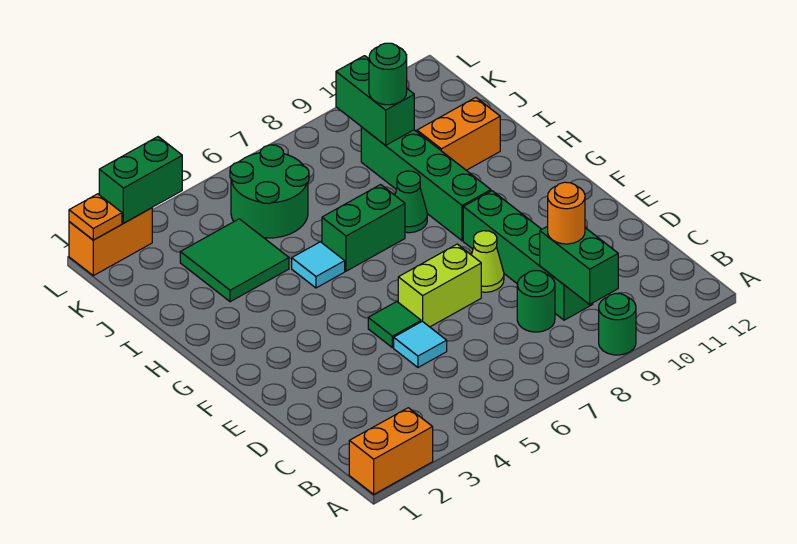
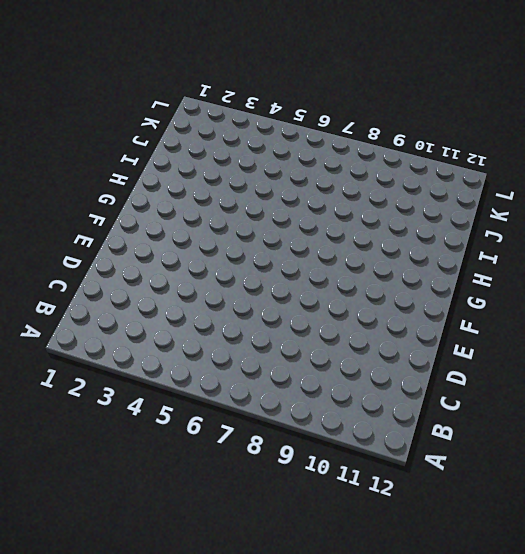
none -> orange 1x2 brick [349,408,433,494]
none -> green 1x1 round brick [599,293,636,355]
none -> green 1x1 round brick [517,271,555,332]

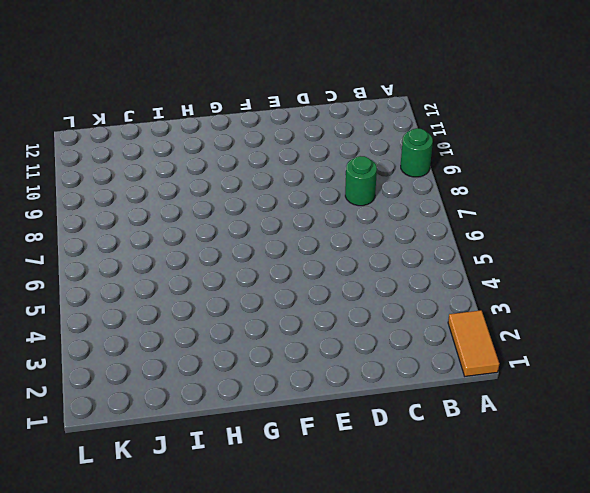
orange 1x2 tile [448,310,499,376] -> orange 1x2 brick [349,408,433,494]
none -> green 1x4 brick [463,191,593,320]
none -> cyan 1x1 tile [394,321,447,367]
none -> green 1x1 tile [368,302,421,348]

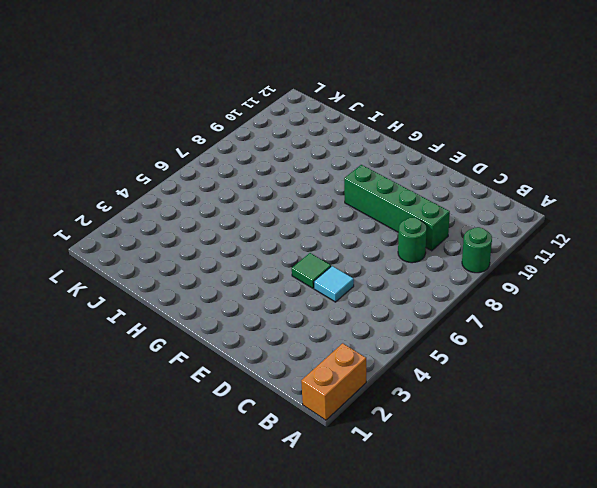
none -> lime 1x2 brick [398,244,481,327]
none -> lime 1x1 cone [471,231,504,292]
none -> green 1x4 brick [361,127,491,241]

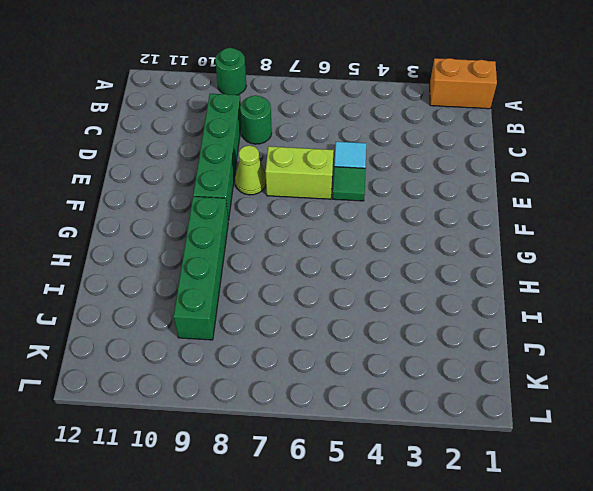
none -> cyan 1x1 tile [292,242,345,288]
none -> green 1x2 brick [322,185,405,271]
none -> green 1x1 cone [395,171,427,233]

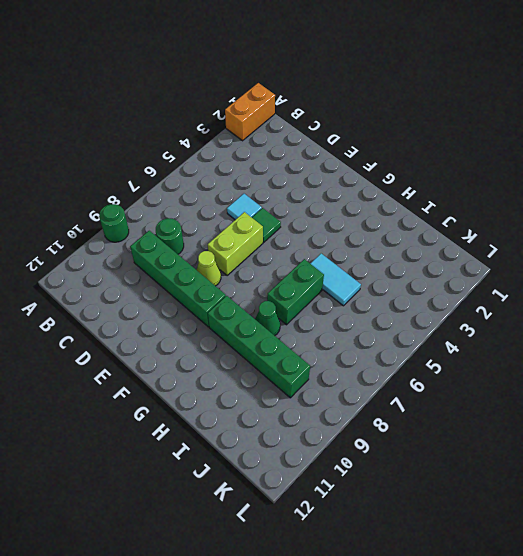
cyan 1x2 tile [310,254,361,306] -> cyan 1x1 tile [292,242,345,288]
none -> green 2x2 tile [180,219,289,302]
none -> orange 1x2 brick [417,97,500,170]
none -> green 2x2 round brick [230,145,309,238]

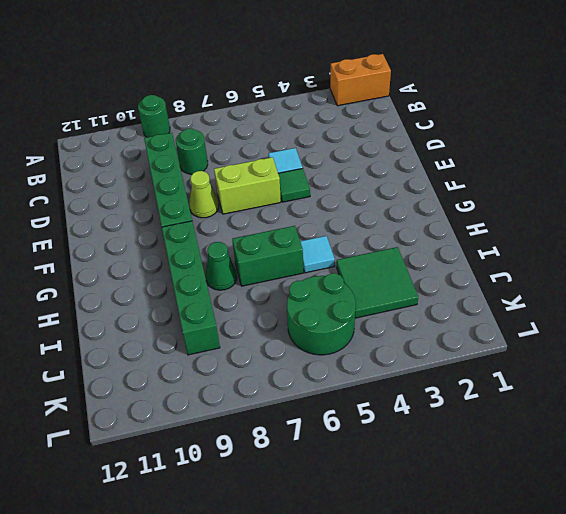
none -> orange 1x2 brick [417,97,500,170]
none -> orange 1x2 brick [69,208,152,276]
none -> green 1x2 brick [540,226,618,304]

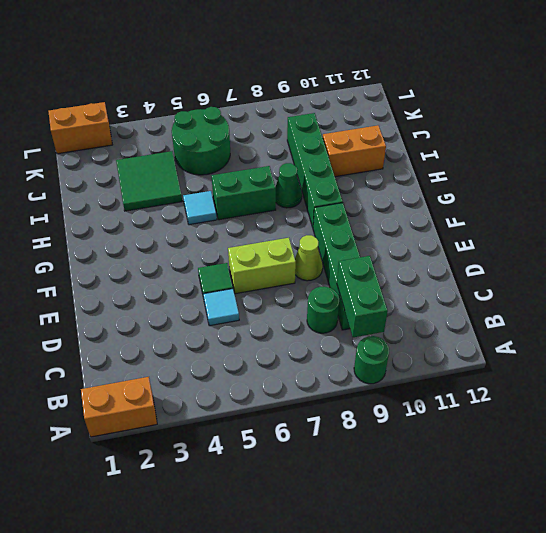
none -> green 1x2 brick [336,56,414,145]
none -> orange 1x1 plate [69,194,122,240]
none -> green 1x2 brick [99,137,182,223]

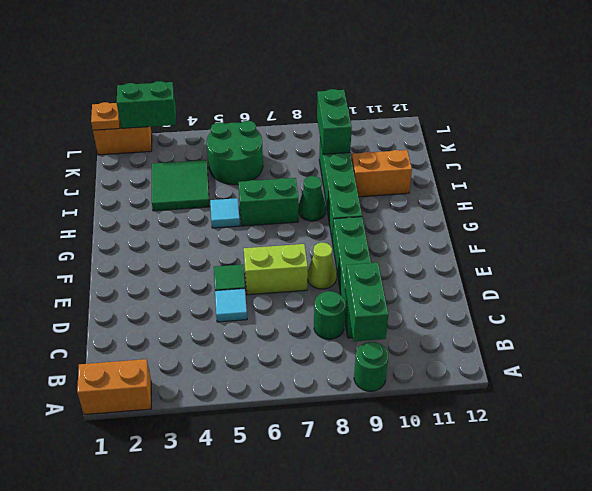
none -> orange 1x1 round brick [548,182,585,244]
none -> green 1x1 round brick [369,43,407,105]

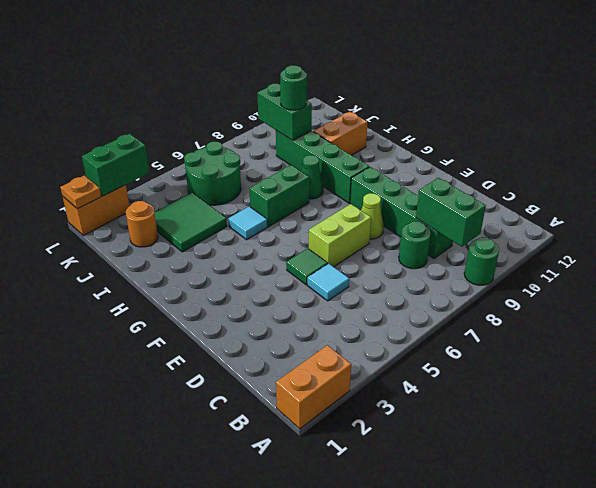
orange 1x1 round brick [126,201,158,247] -> orange 1x1 round brick moved to [548,182,585,244]

